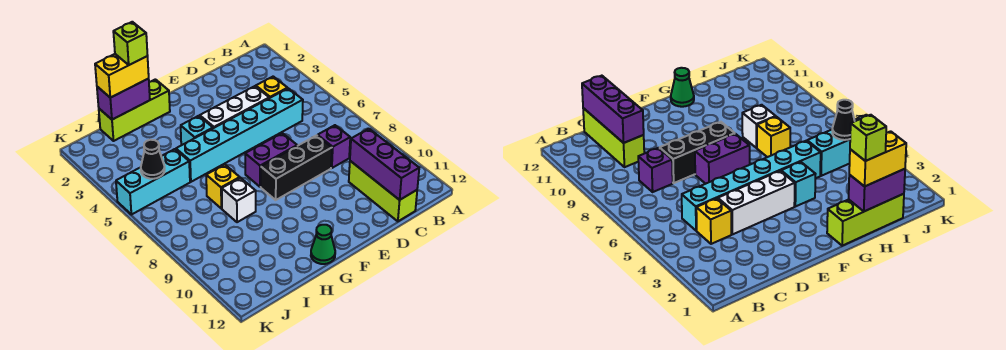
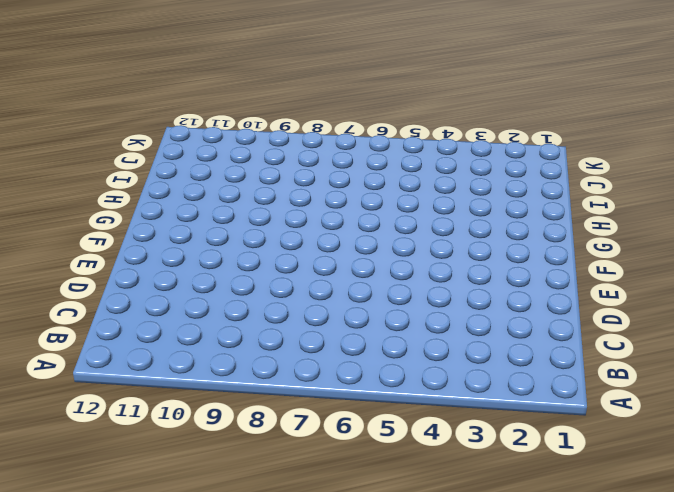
none -> yellow 1x1 brick [256,77,288,98]
none -> cyan 1x6 brick [176,88,303,182]
none -> purple 1x1 brick [318,125,350,168]

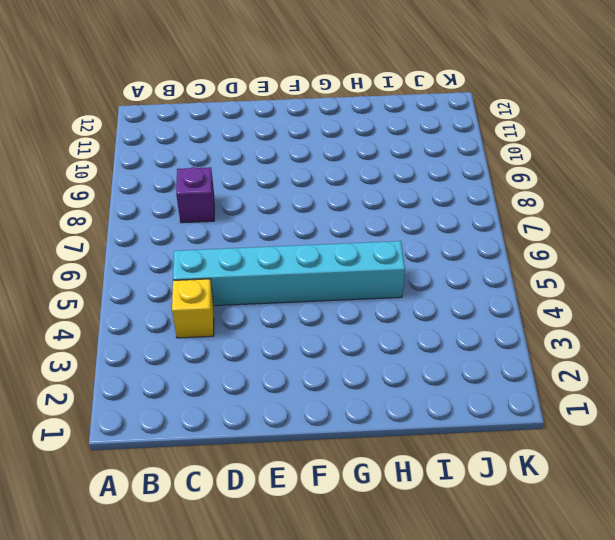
none -> lime 1x3 brick [349,161,417,221]
none -> white 1x3 brick [200,86,269,128]
none -> black 1x3 brick [261,135,332,200]

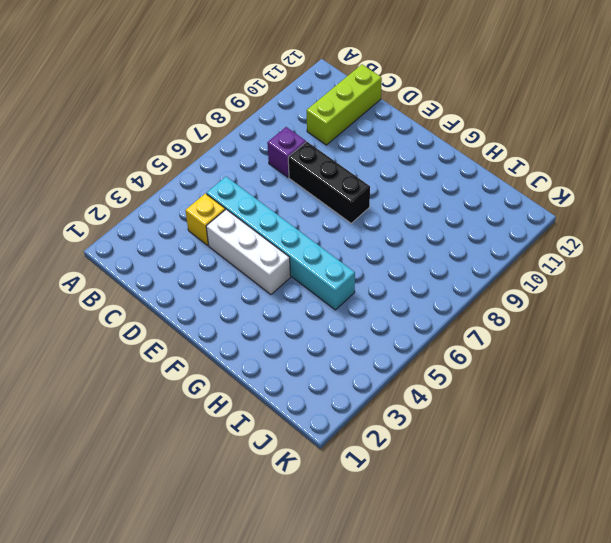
none -> purple 1x2 brick [245,133,297,187]
none -> lime 1x3 brick [99,79,170,141]
none -> cyan 1x1 brick [181,116,213,145]

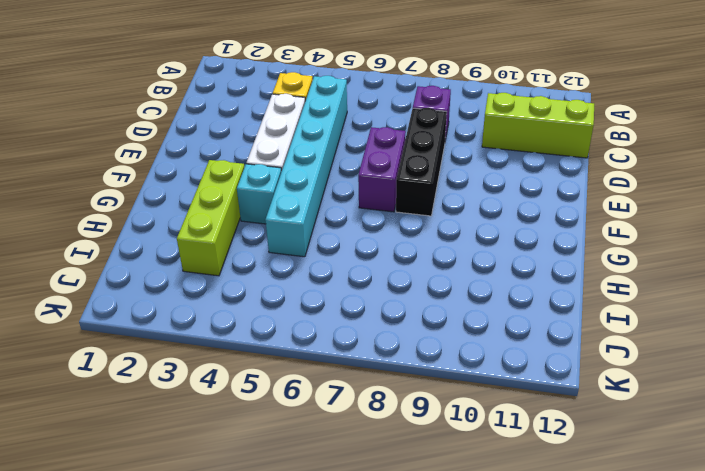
lime 1x3 brick [177,160,245,276] -> lime 1x3 brick moved to [99,79,170,141]
none -> green 1x1 cone [311,225,335,264]
none -> yellow 1x1 brick [206,165,240,209]
none -> white 1x1 brick [222,178,256,222]

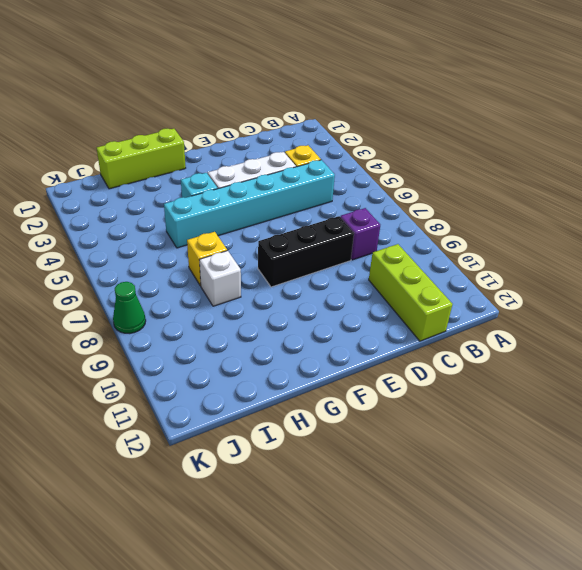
green 1x1 cone [113,282,146,333] -> green 1x1 cone moved to [311,225,335,264]
none -> purple 1x2 brick [245,133,297,187]
none -> cyan 1x3 brick [116,149,190,215]
none -> purple 1x3 brick [350,129,419,200]

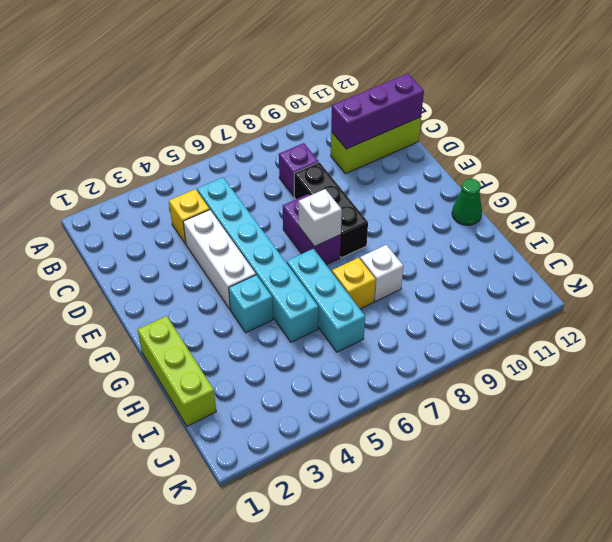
white 1x1 brick [298,189,342,246] -> none
cyan 1x3 brick [287,249,365,352] -> cyan 1x3 brick moved to [116,149,190,215]
none -> purple 1x2 brick [97,79,150,120]
none -> black 1x1 cone [141,140,165,179]
none -> yellow 1x2 brick [95,54,149,98]

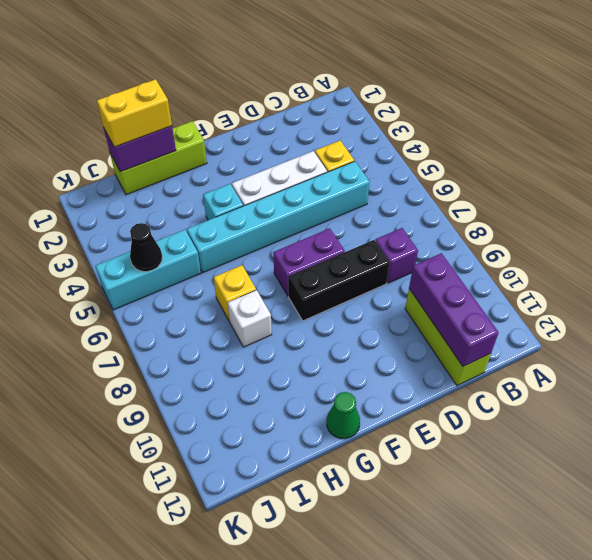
none -> lime 1x1 brick [113,22,148,65]

